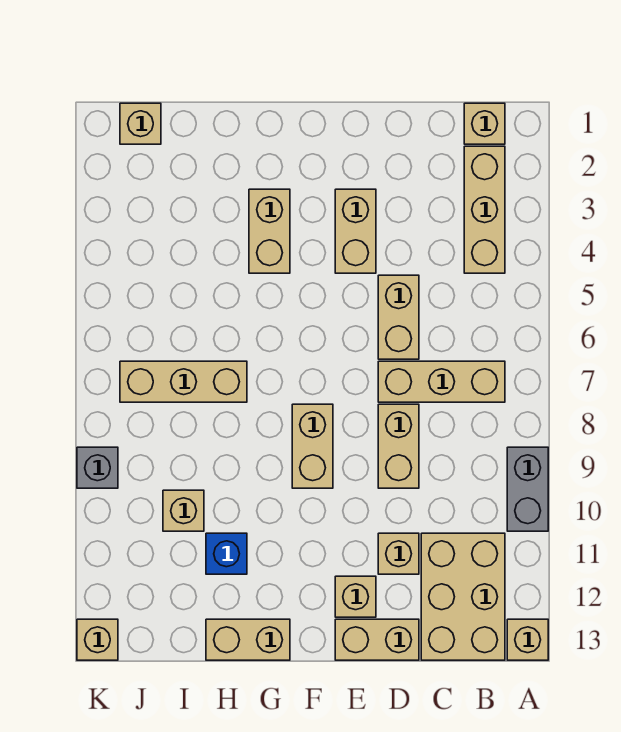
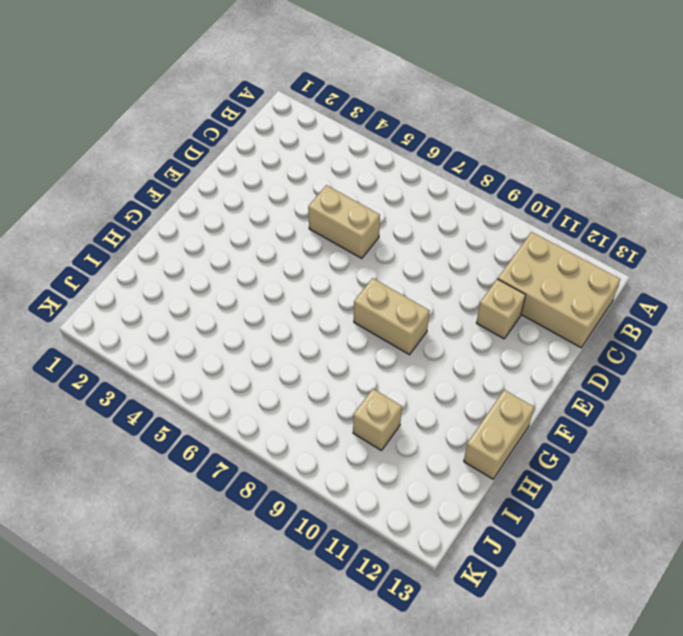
none -> grey 1x2 brick [507,447,548,531]
none -> tan 1x1 brick [507,619,548,660]
none -> tan 1x1 brick [464,103,505,144]

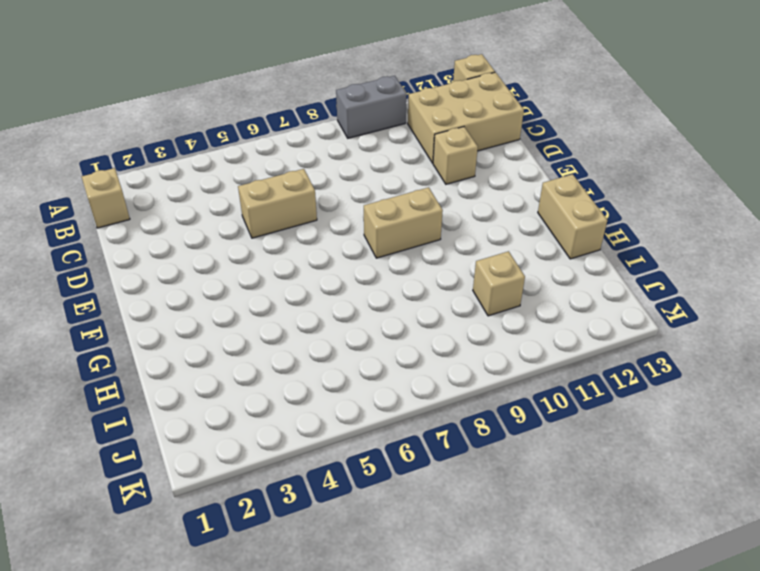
none -> tan 1x3 brick [464,146,505,273]
none -> tan 1x3 brick [378,361,505,402]
none -> tan 1x2 brick [378,404,419,488]

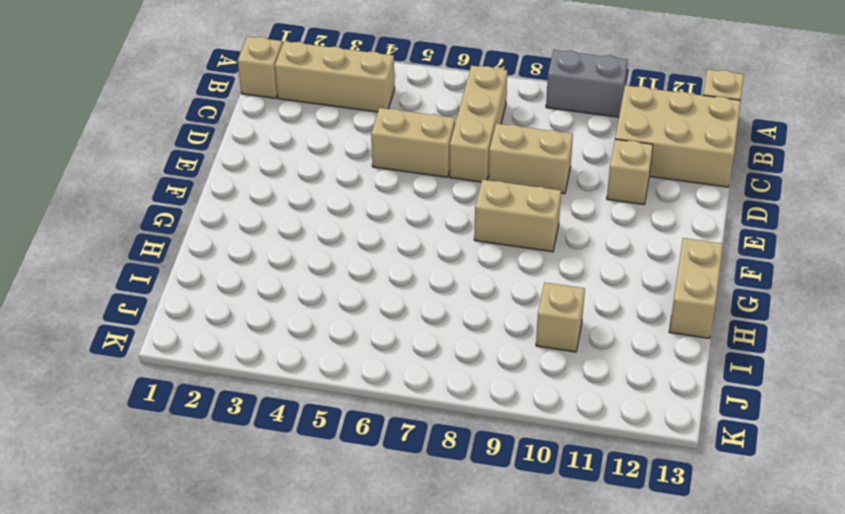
none -> tan 1x2 brick [335,619,419,660]
none -> tan 1x2 brick [335,189,376,273]
none -> tan 1x1 brick [335,576,376,617]

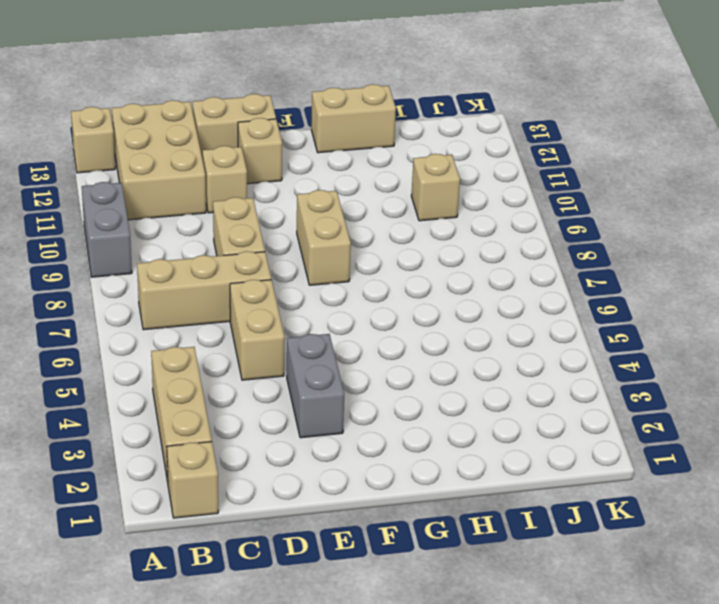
grey 1x2 brick [287,334,344,438] -> tan 1x2 brick [335,189,376,273]
none -> tan 1x2 brick [249,189,290,273]
none -> tan 1x3 brick [120,361,247,402]
none -> blue 1x1 brick [206,533,247,574]

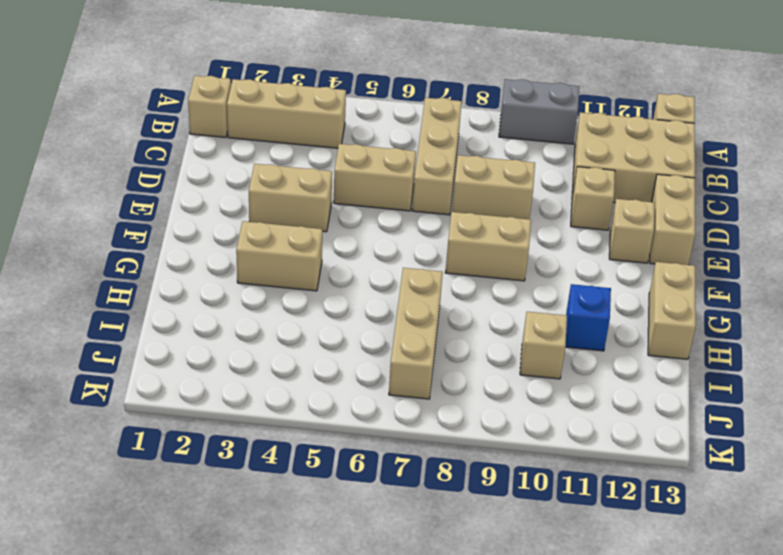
none -> tan 1x1 brick [120,103,161,144]
none -> grey 1x1 brick [77,447,118,488]
none -> tan 1x1 brick [77,619,118,660]

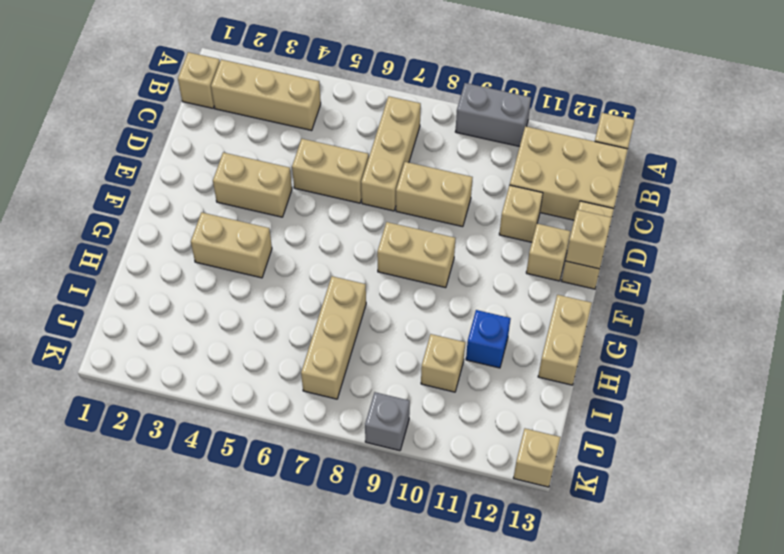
tan 1x1 brick [565,210,612,269] -> tan 1x1 brick moved to [120,103,161,144]

